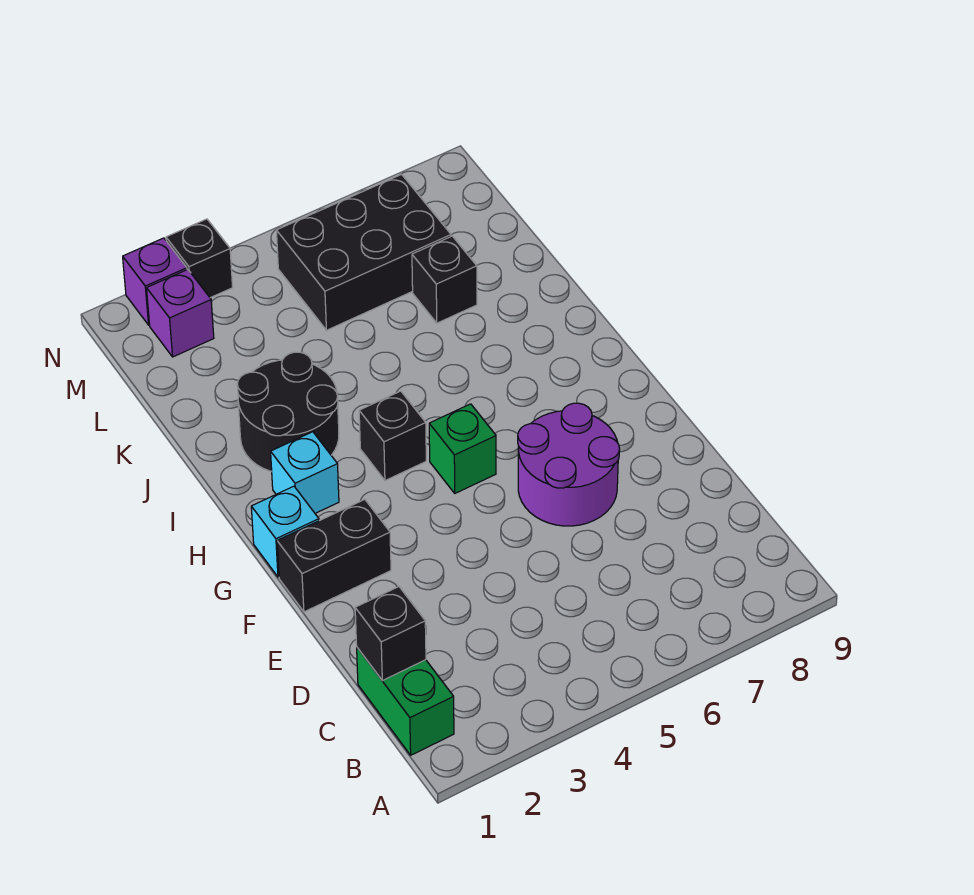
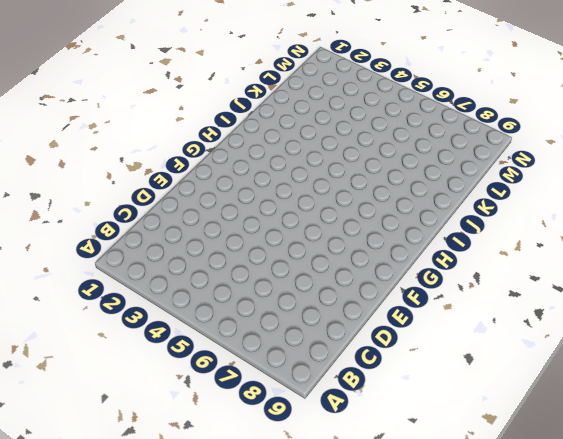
none -> green 1x2 brick [357,648,454,755]
none -> purple 2x2 round brick [518,403,620,526]
none -> black 1x2 brick [277,500,391,612]

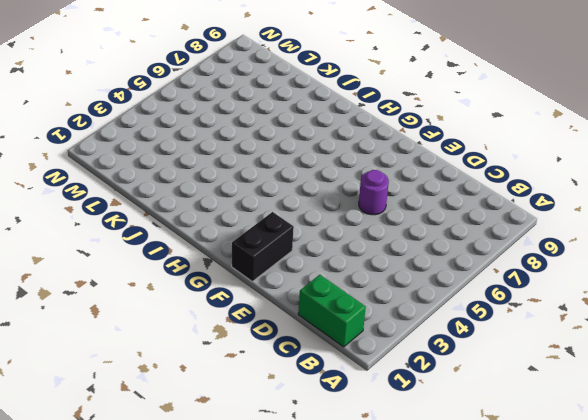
purple 1x1 round brick [359,170,389,215] -> purple 2x2 round brick [518,403,620,526]
none -> cyan 1x1 brick [251,486,319,577]
none -> green 1x1 brick [429,404,496,493]
none -> cyan 1x1 brick [271,432,339,513]

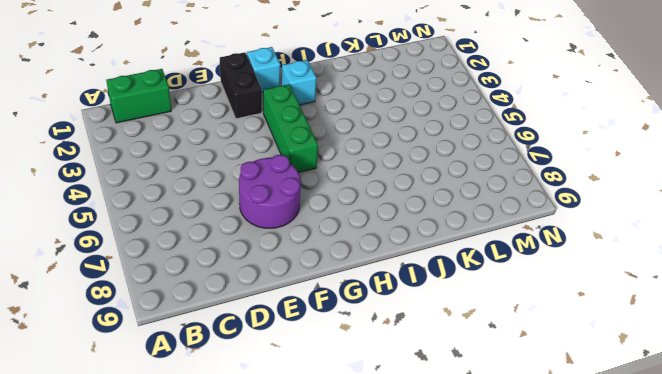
green 1x3 brick [263,84,318,173] -> green 1x1 brick [429,404,496,493]
none -> black 1x1 brick [359,391,426,481]
none -> black 2x2 round brick [237,352,339,472]
none -> black 1x1 brick [412,236,477,323]

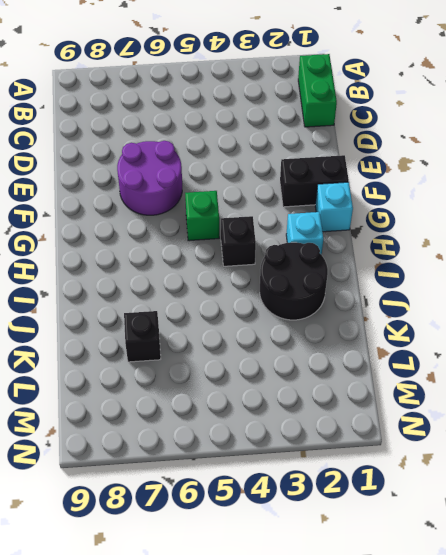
none -> black 2x3 brick [276,174,451,330]
none -> purple 1x1 brick [147,269,214,357]
none -> purple 1x1 brick [123,238,187,325]

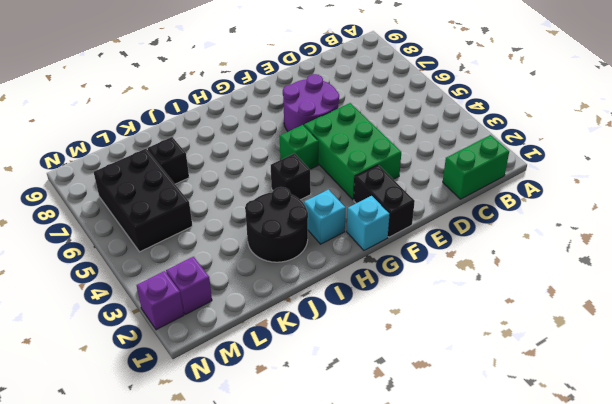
green 2x3 brick [304,103,401,200] -> none
none -> black 1x1 brick [166,219,233,298]
none -> black 1x1 brick [355,587,426,681]

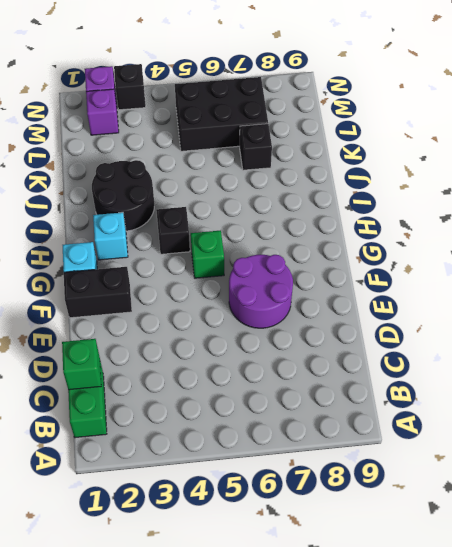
green 1x1 brick [62,339,101,390] -> black 1x1 brick [355,587,426,681]

